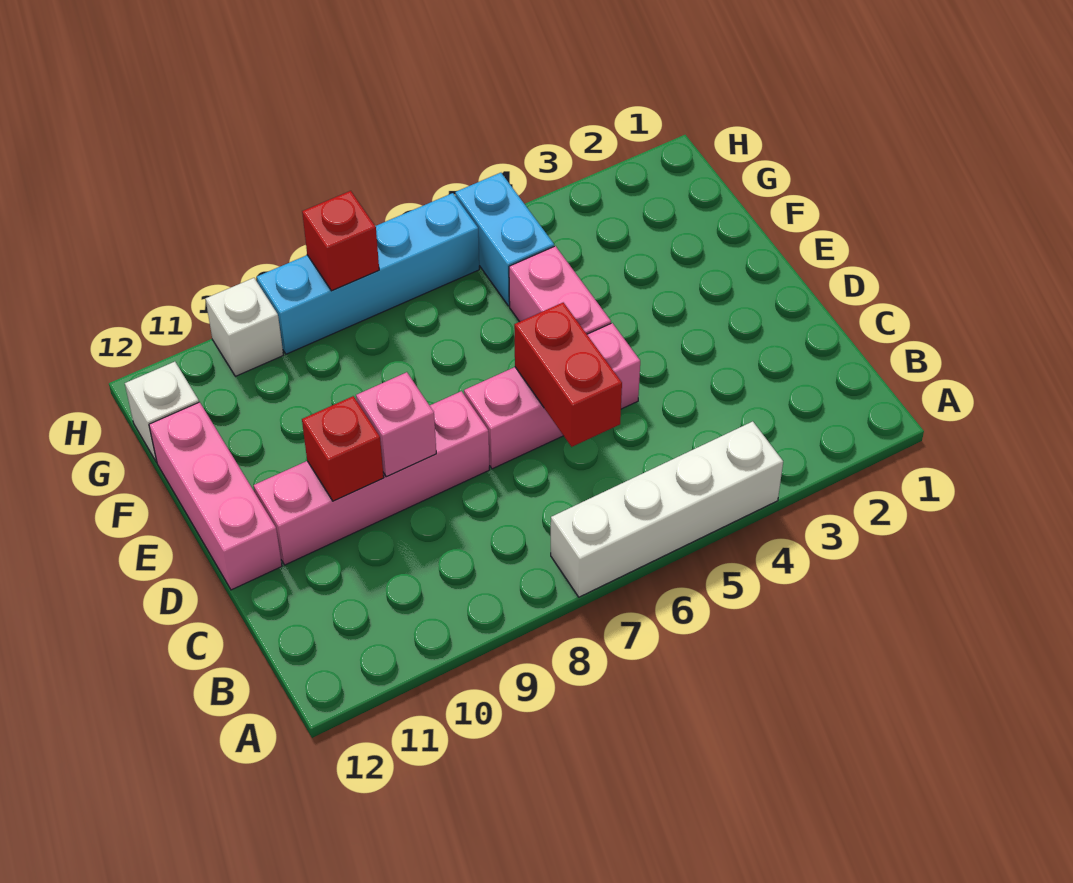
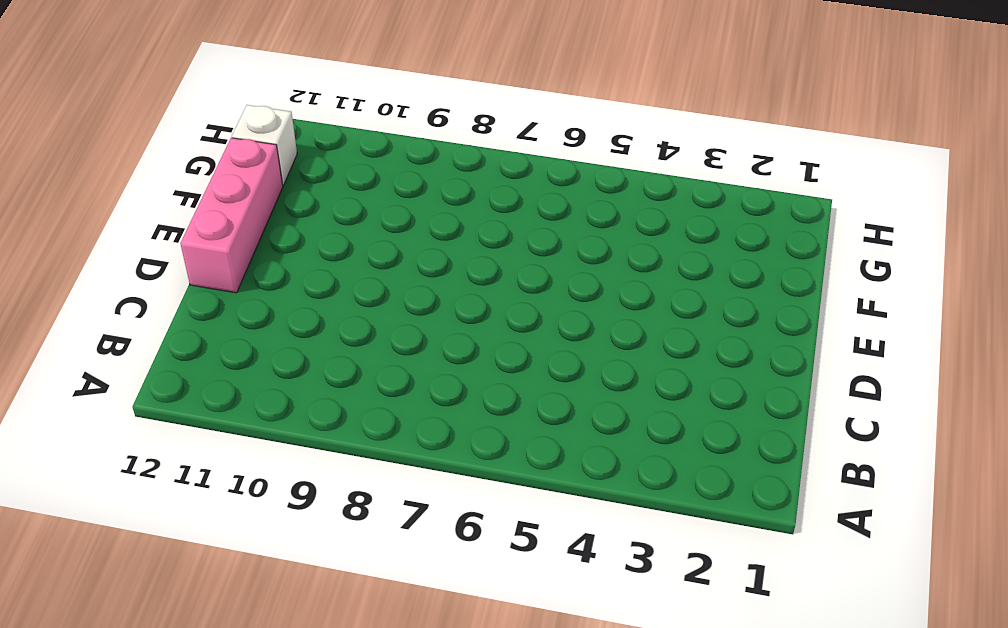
none -> white 1x4 brick [551,421,783,597]
none -> pink 1x3 brick [464,323,640,469]
none -> pink 1x4 brick [254,391,489,565]

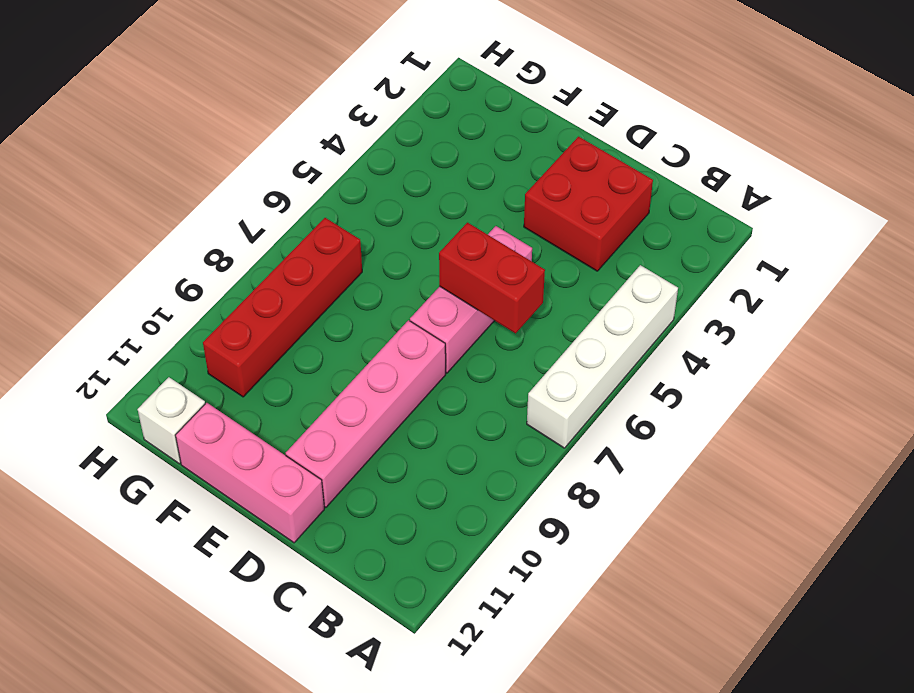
red 2x2 brick [524,137,653,271] -> none
red 1x4 brick [203,218,362,397] -> none
none -> pink 1x2 brick [509,246,611,334]
none -> cyan 1x2 brick [455,173,554,306]
none -> cyan 1x4 brick [257,193,479,354]

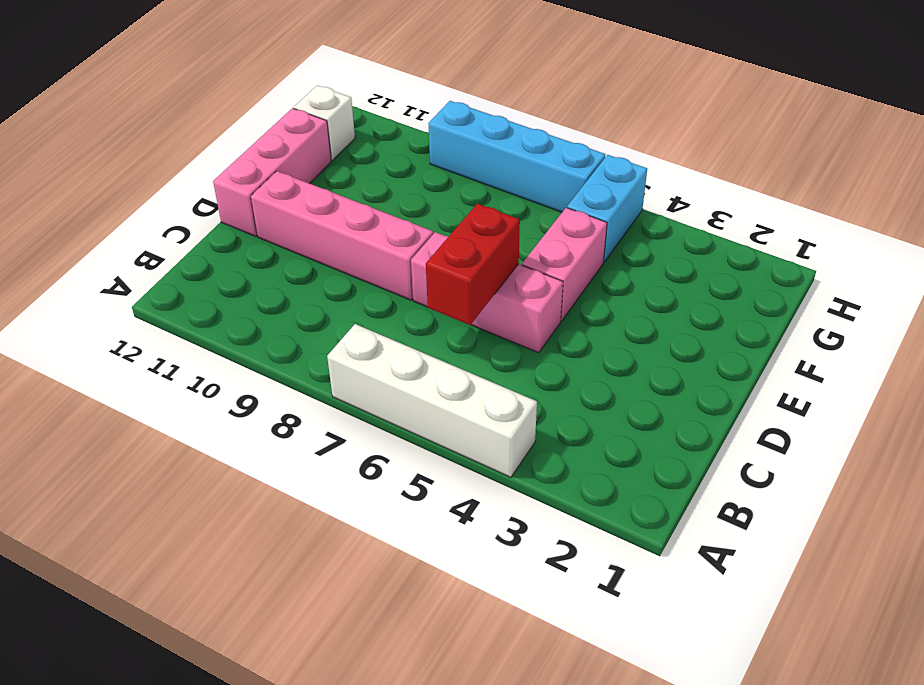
none -> white 1x1 brick [206,278,283,376]
none -> pink 1x1 brick [356,372,436,477]
none -> red 1x1 brick [302,396,384,501]

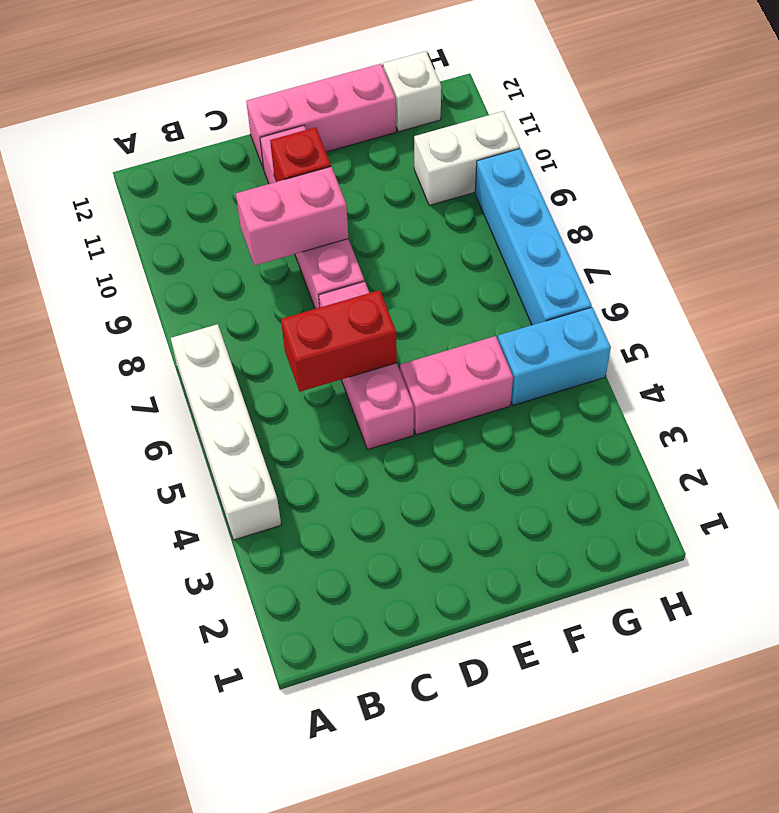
pink 1x2 brick [236,167,348,266] -> pink 1x1 brick [356,372,436,477]
white 1x2 brick [414,111,520,205] -> white 1x1 brick [206,278,283,376]
none -> red 1x1 brick [302,191,379,291]

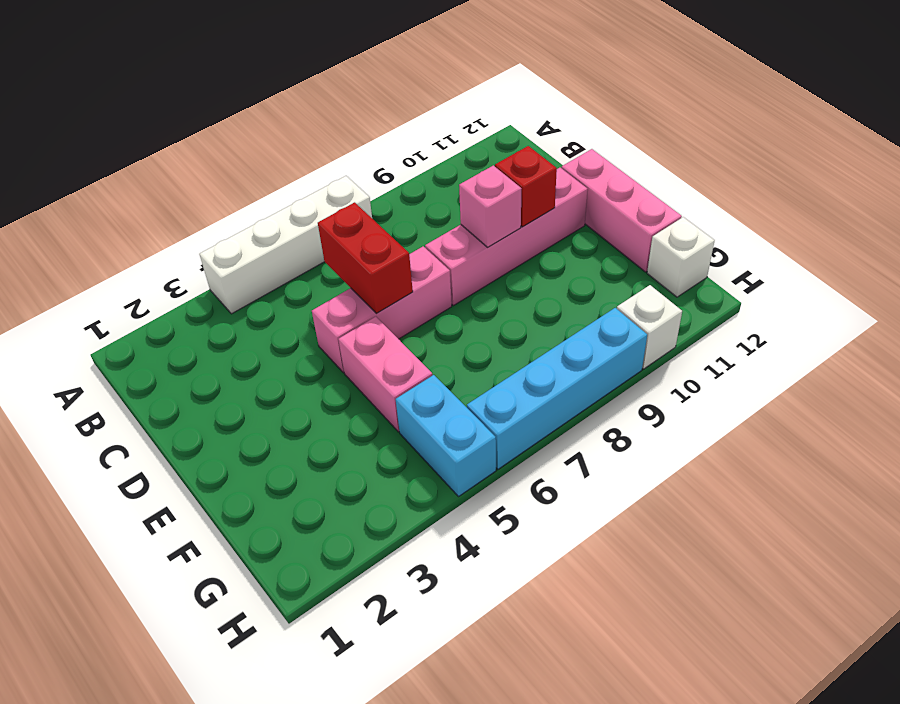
none -> red 1x1 brick [302,191,379,291]

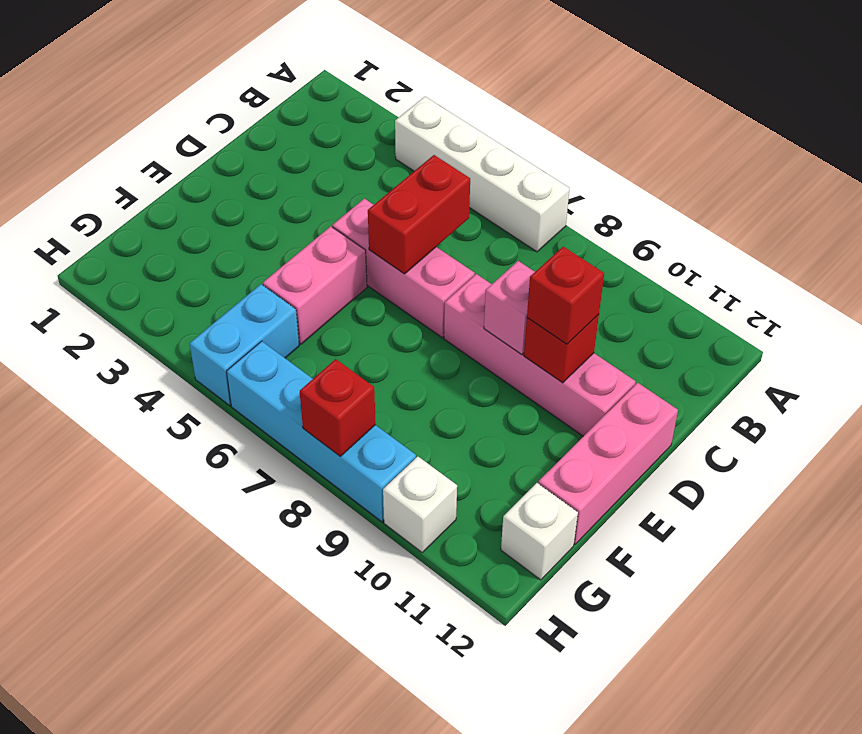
red 1x1 brick [527,247,604,344] -> none

